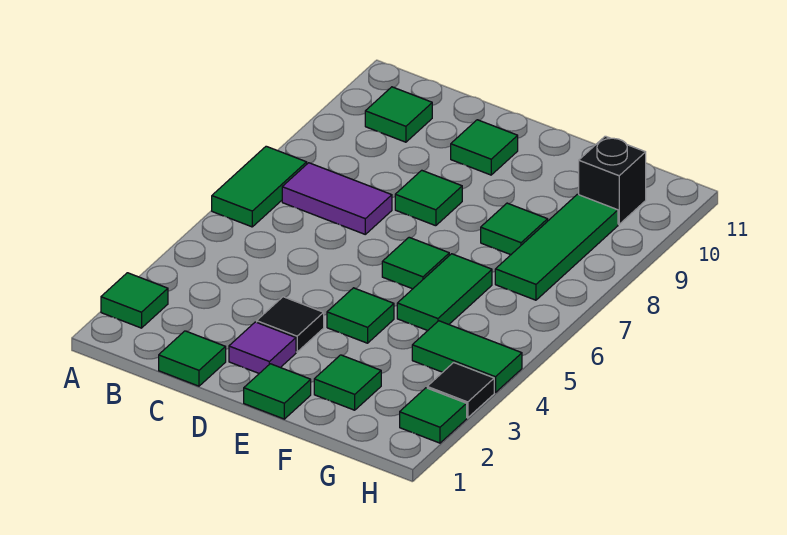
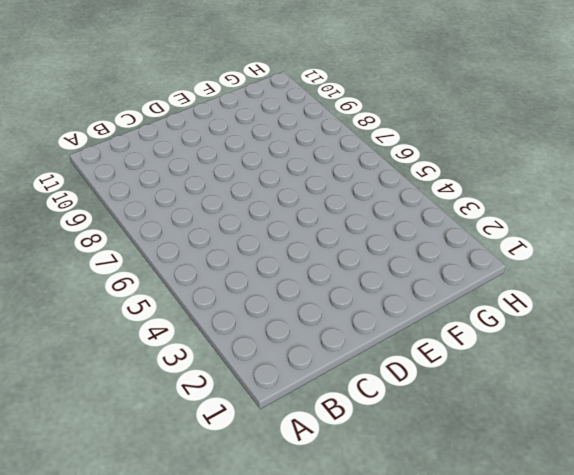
none -> green 1x1 tile [101,273,168,328]
none -> green 1x2 tile [212,146,307,227]
none -> purple 1x2 tile [282,163,392,234]

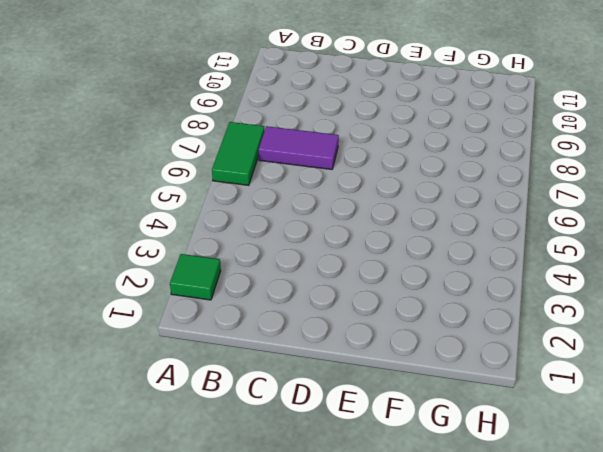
none -> green 1x1 tile [365,87,432,142]
none -> green 1x1 tile [159,331,226,386]
none -> purple 1x1 tile [229,322,296,373]

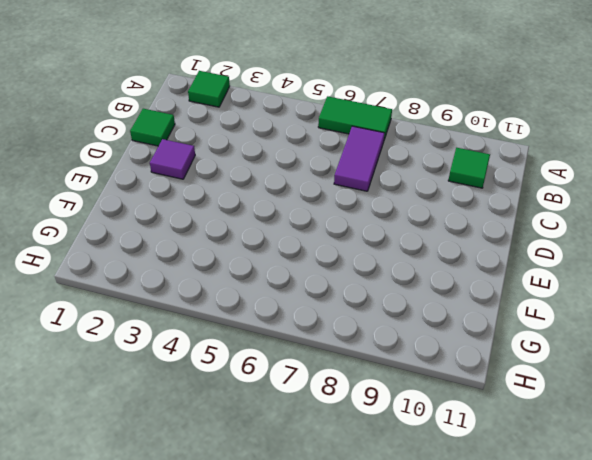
none -> black 1x1 tile [257,297,324,352]
none -> green 1x1 tile [395,170,462,226]
none -> green 1x1 tile [451,120,518,175]

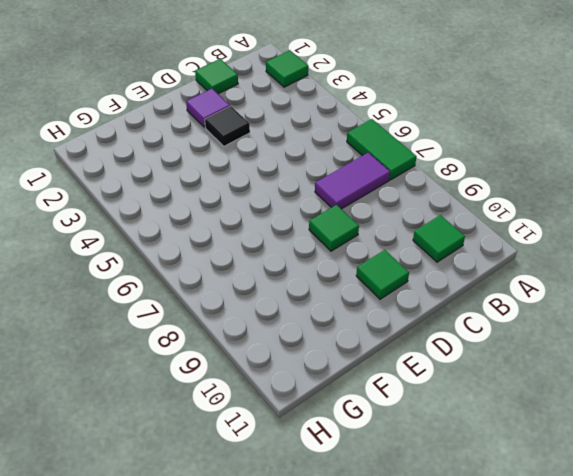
none -> green 1x1 tile [244,364,311,419]
none -> green 1x1 tile [327,288,394,343]
none -> green 1x1 tile [382,237,449,289]

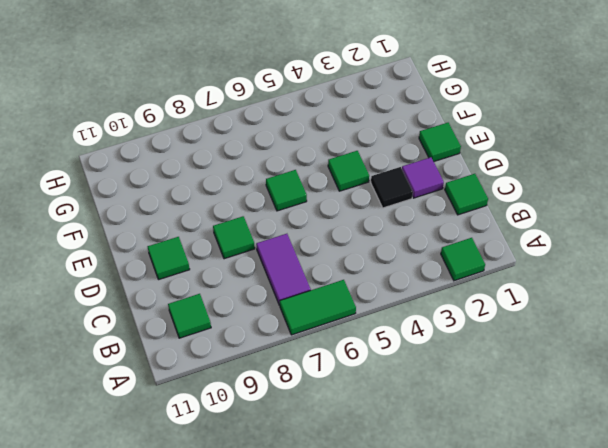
none -> green 1x1 tile [314,355,381,410]
none -> green 1x2 tile [397,254,492,331]
none -> green 1x1 tile [481,203,548,255]

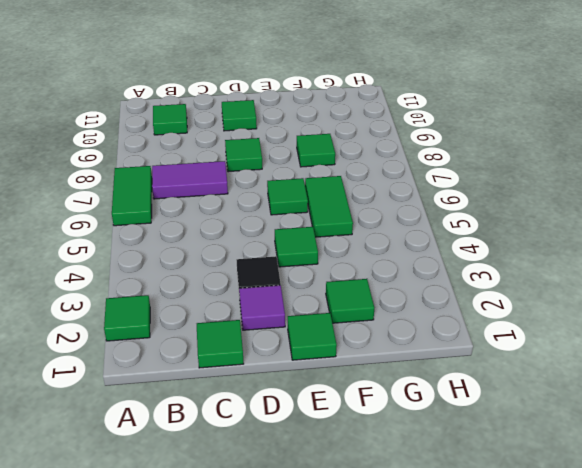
none -> green 1x2 tile [412,321,522,393]
none -> green 1x3 tile [495,194,618,300]
none -> black 1x1 brick [579,136,646,224]

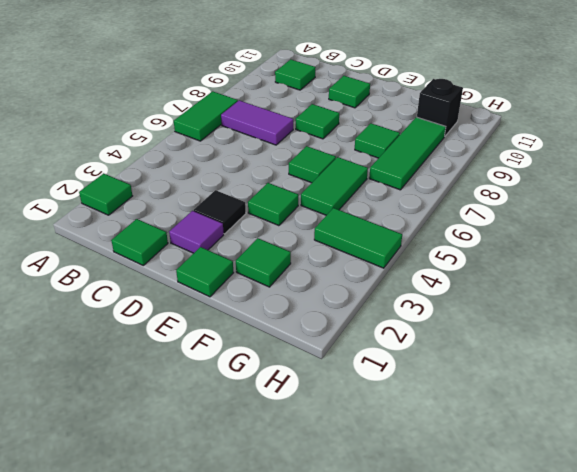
none -> green 1x1 tile [400,388,467,443]
none -> black 1x1 tile [427,363,494,418]

